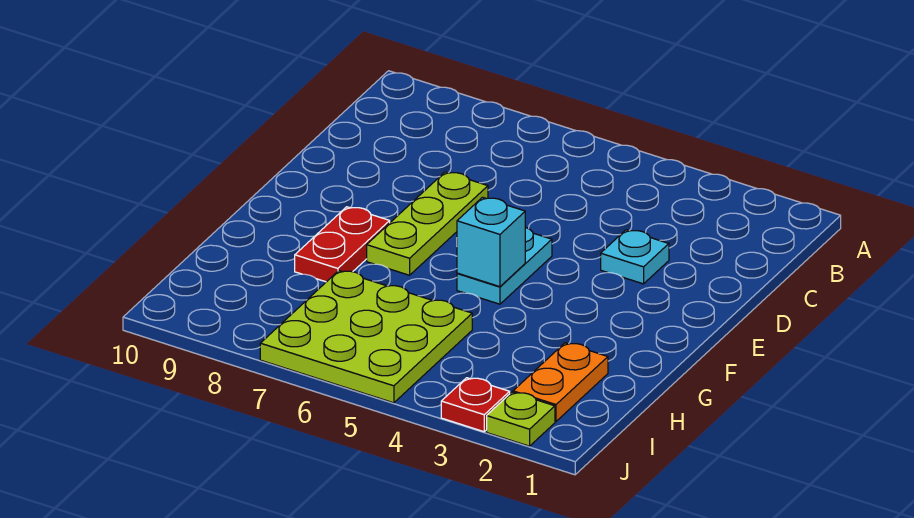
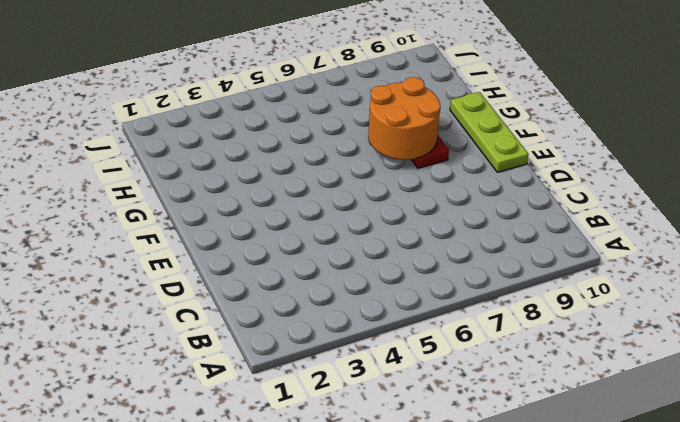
lime 1x3 plate [450,92,528,172] -> lime 1x3 plate moved to [367,172,488,275]
orange 2x2 round brick [368,77,441,160] -> none
none -> cyan 1x1 plate [601,230,669,284]
none -> cyan 1x2 plate [457,227,552,304]

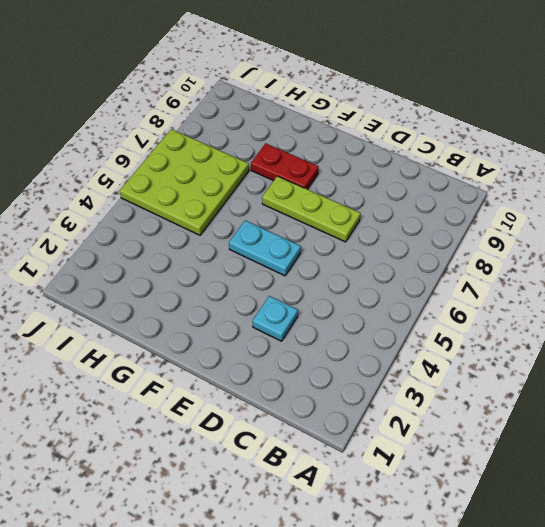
none -> orange 1x2 plate [513,343,608,422]
none -> lime 1x1 plate [487,392,555,446]

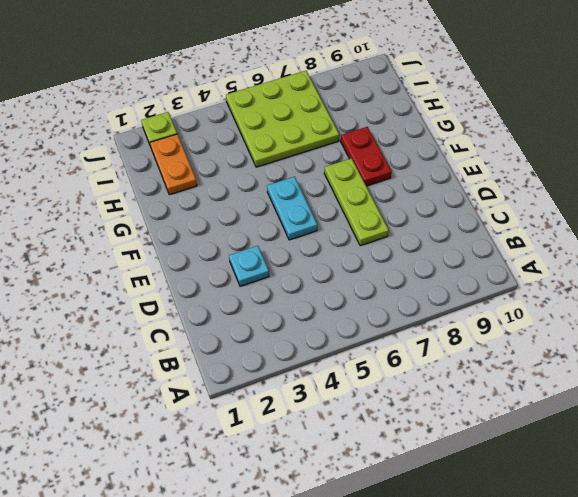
none -> red 1x1 plate [441,378,510,432]
none -> cyan 1x1 brick [457,197,525,287]

